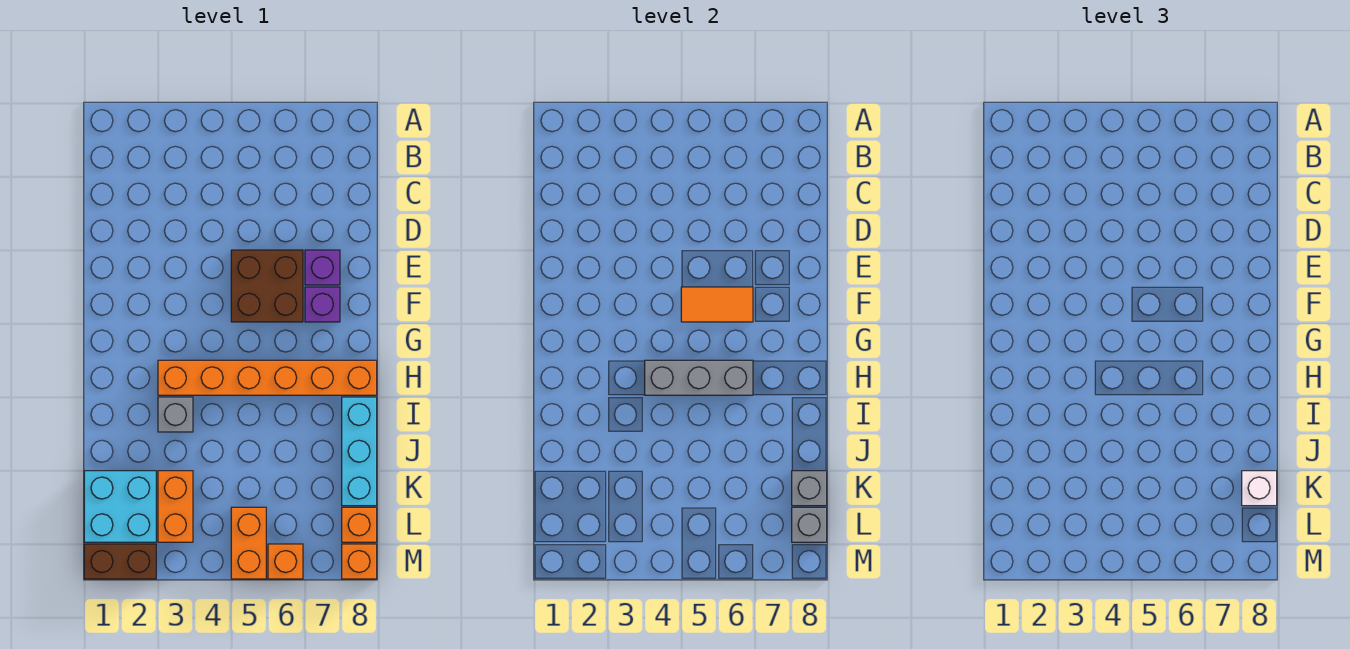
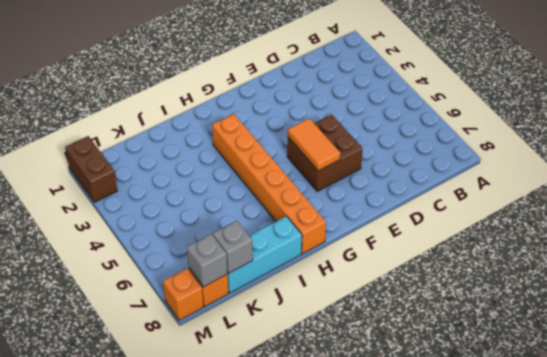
none -> purple 1x1 brick [305,250,340,285]
none -> purple 1x1 brick [305,287,340,322]
none -> grey 1x1 brick [158,397,193,432]

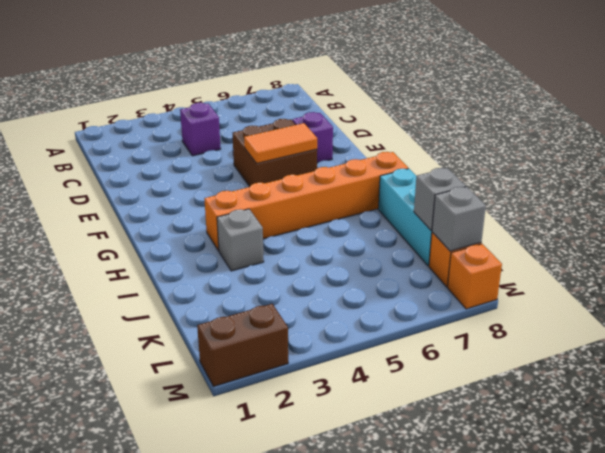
purple 1x1 brick [180,103,221,156] -> purple 1x1 brick moved to [305,287,340,322]
none -> cyan 2x2 brick [84,471,156,542]
none -> orange 1x2 brick [158,471,193,542]
none -> orange 1x2 brick [231,507,266,579]

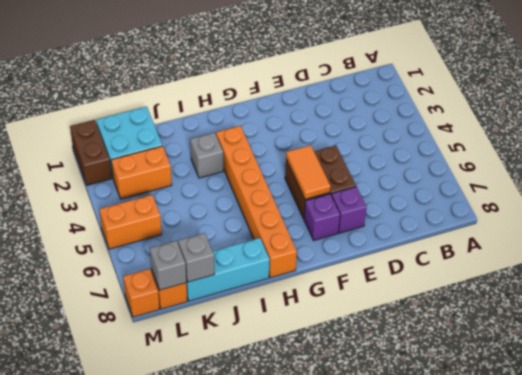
none -> orange 1x1 brick [268,544,303,579]
none -> grey 1x3 brick [645,360,753,395]
none -> white 1x1 brick [1242,471,1277,506]

